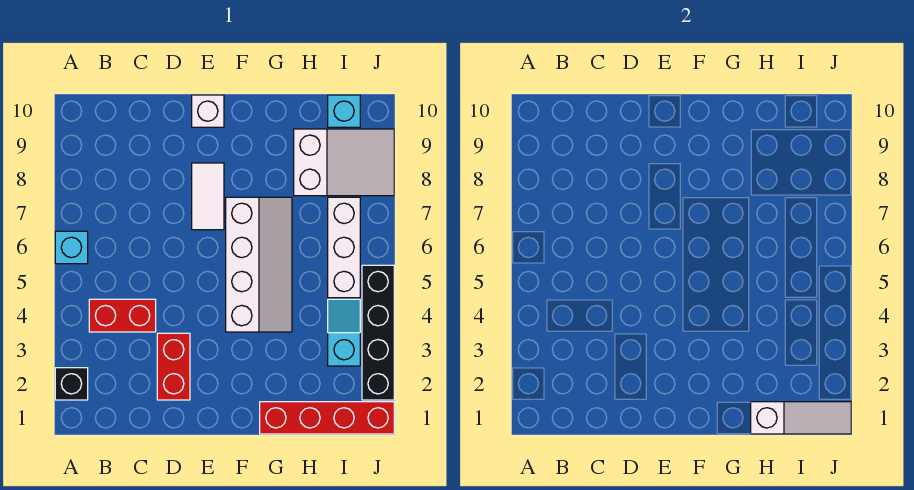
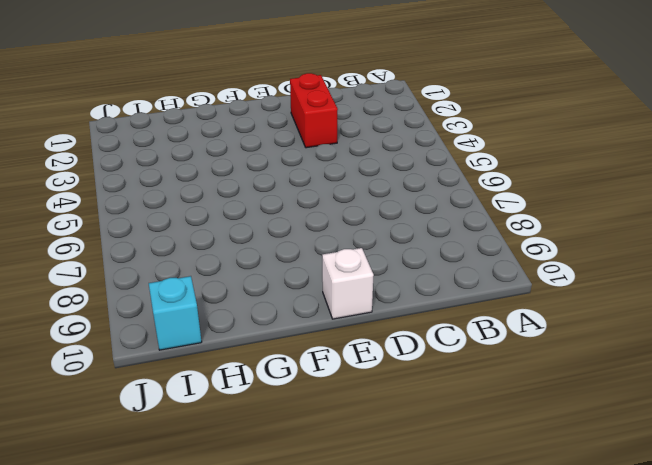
none -> black 1x1 brick [55,368,88,400]
none -> cyan 1x1 brick [55,231,88,264]
none -> red 1x2 brick [89,299,156,332]

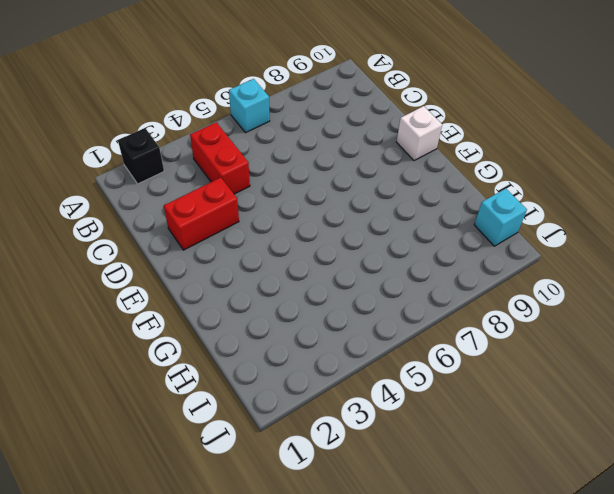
none -> white 1x2 tile [192,163,224,230]
none -> white 2x4 slope [226,197,292,332]
none -> red 1x4 brick [260,402,394,434]

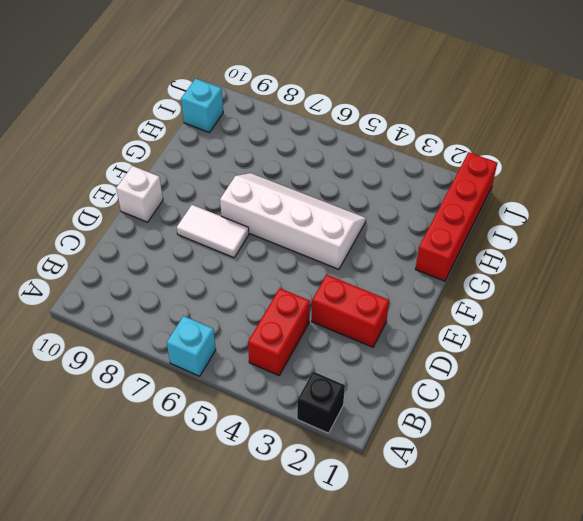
none -> white 2x3 slope [294,129,394,196]
none -> cyan 1x2 slope [328,299,360,366]
none -> white 1x3 brick [328,197,360,298]

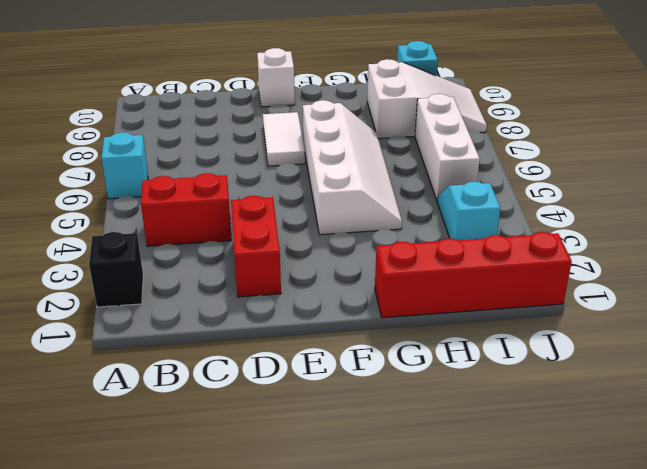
none -> black 1x4 brick [362,265,394,400]
none -> white 1x3 slope [751,402,851,434]

